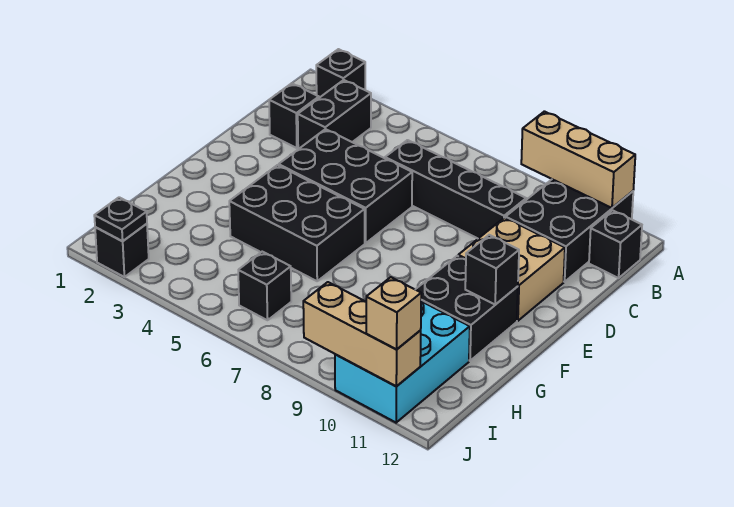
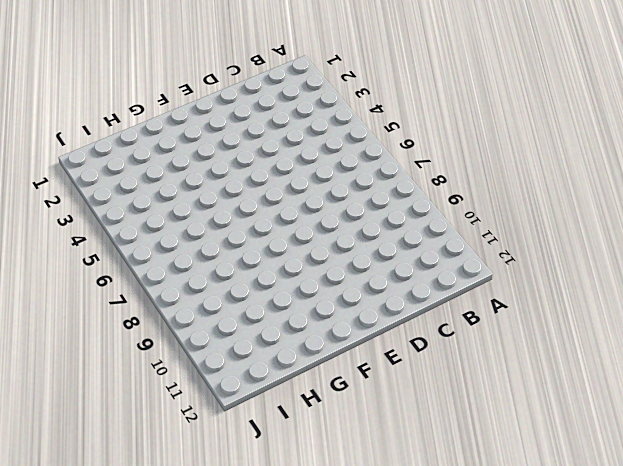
none -> black 1x1 brick [316,49,365,98]
none -> black 2x3 brick [506,179,633,282]
none -> black 1x2 brick [298,80,371,149]

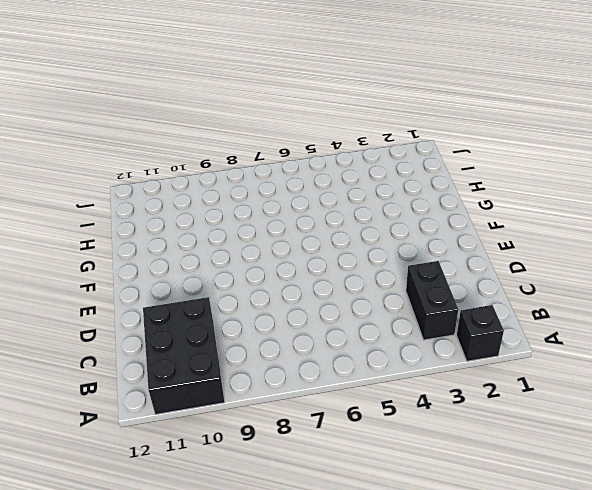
none -> black 1x1 brick [589,210,642,278]
none -> black 1x1 brick [269,83,319,148]
none -> black 1x4 brick [385,140,526,238]

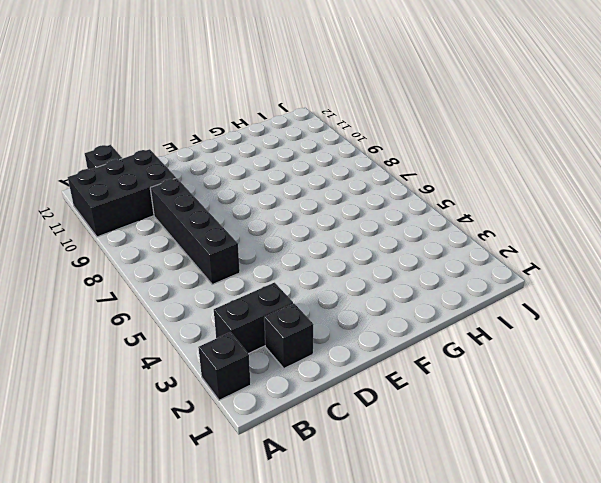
none -> black 2x3 brick [279,129,412,243]
none -> tan 2x2 brick [458,218,565,321]
none -> black 2x3 brick [229,165,365,281]

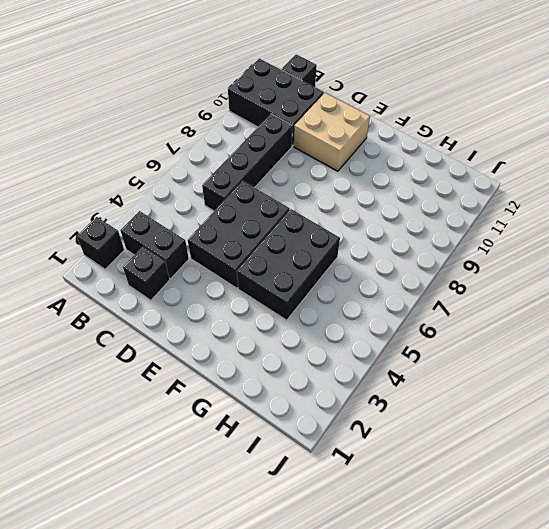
none -> black 2x2 brick [415,256,518,361]
none -> cyan 2x3 brick [335,301,470,423]
none -> black 1x1 brick [238,252,291,320]

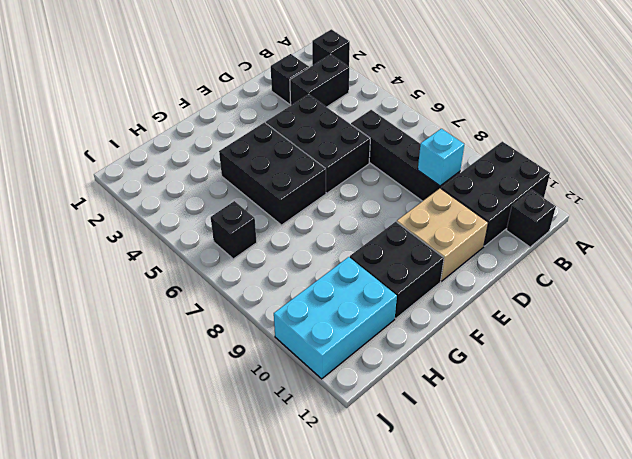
cyan 1x1 brick [418,129,464,186] -> none
none -> black 1x1 brick [95,224,149,277]
none -> tan 1x3 brick [521,111,635,208]
none -> black 1x1 brick [465,235,519,305]

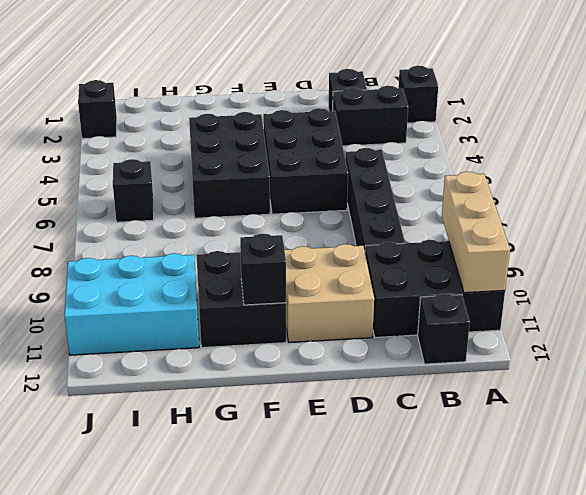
none -> black 1x1 plate [94,197,147,241]
none -> tan 1x3 brick [303,282,421,386]
none -> tan 1x1 brick [366,277,421,349]

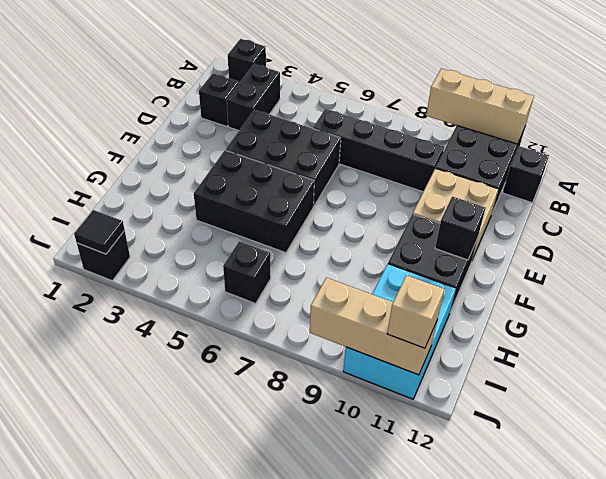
black 1x1 tile [74,210,125,254] -> black 1x1 plate [94,197,147,241]

